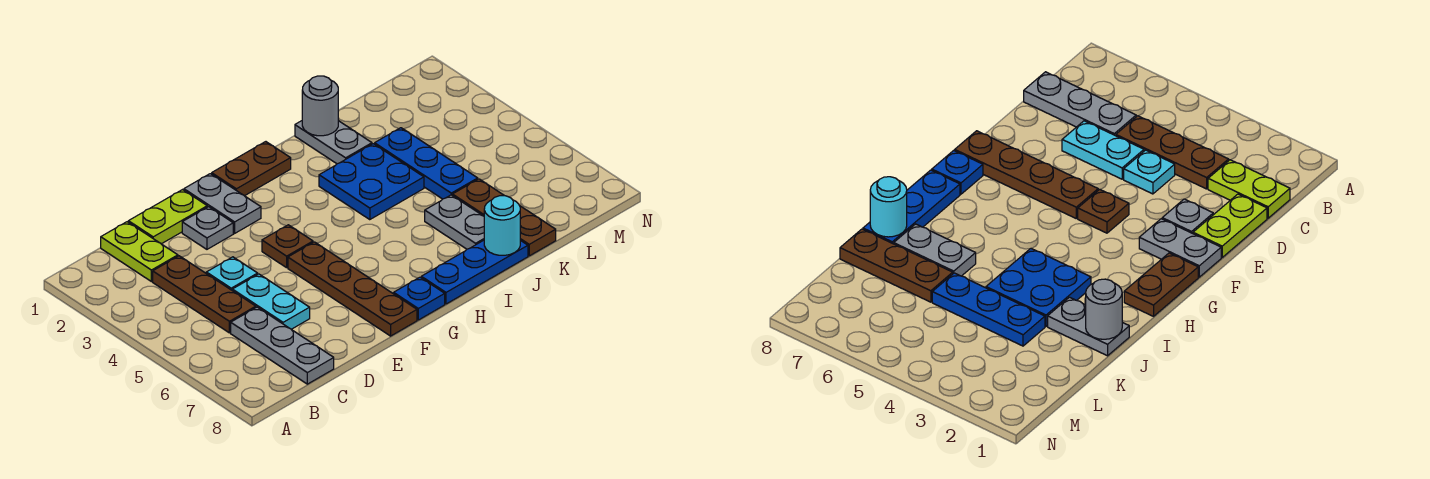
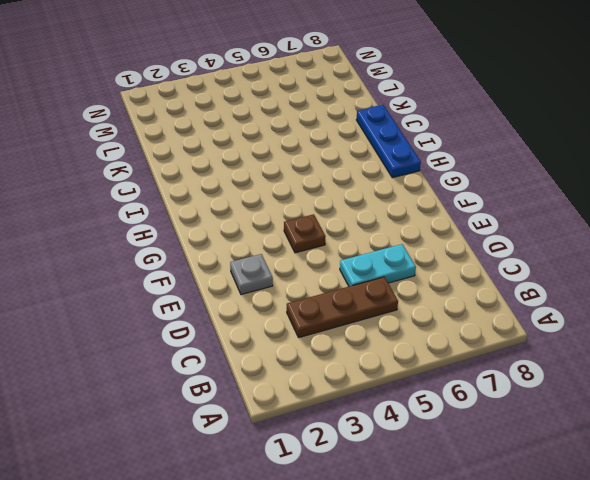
none -> lime 1x2 plate [101,222,178,282]
none -> grey 1x3 plate [231,307,334,384]
none -> lime 1x2 plate [128,190,207,244]

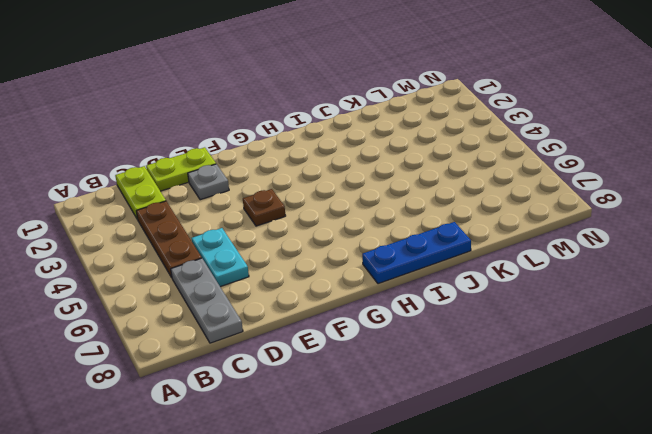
none -> cyan 1x1 plate [206,257,258,290]
none -> grey 1x2 plate [184,174,261,233]
none -> brown 1x4 plate [288,242,417,336]

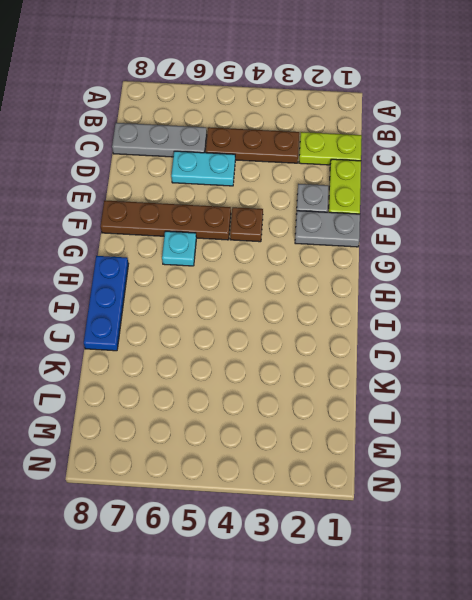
cyan 1x1 plate [162,231,196,266] -> cyan 1x1 plate moved to [206,257,258,290]
none -> brown 1x2 plate [212,142,291,196]
none -> blue 1x1 plate [394,277,445,320]
none -> blue 2x2 plate [319,144,424,220]

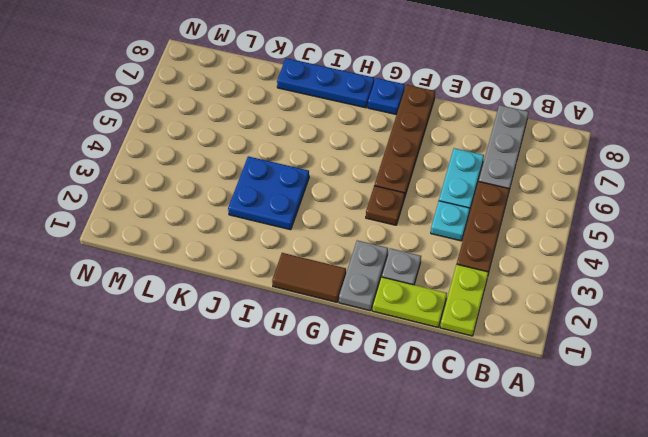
brown 1x2 tile [272,253,346,302] -> brown 1x2 plate [212,142,291,196]
none -> grey 1x2 plate [295,121,372,164]
none -> grey 1x2 plate [425,195,484,249]
none -> blue 1x3 plate [375,128,478,199]

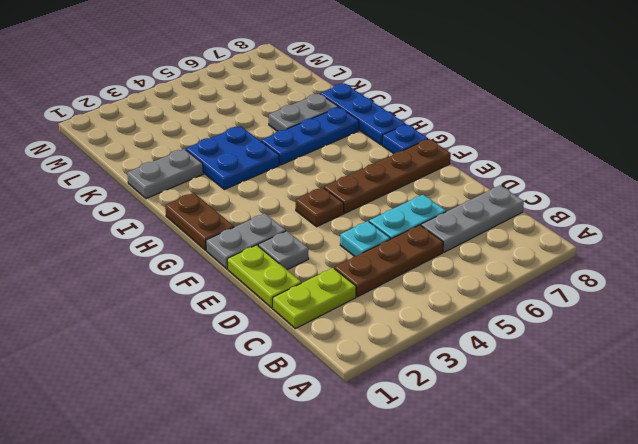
blue 1x3 plate [261,107,359,165] -> blue 1x3 plate moved to [375,128,478,199]
none -> brown 1x3 plate [453,179,556,256]
none -> grey 1x1 round brick [302,76,338,136]
none -> cyan 1x1 round brick [484,196,520,255]

